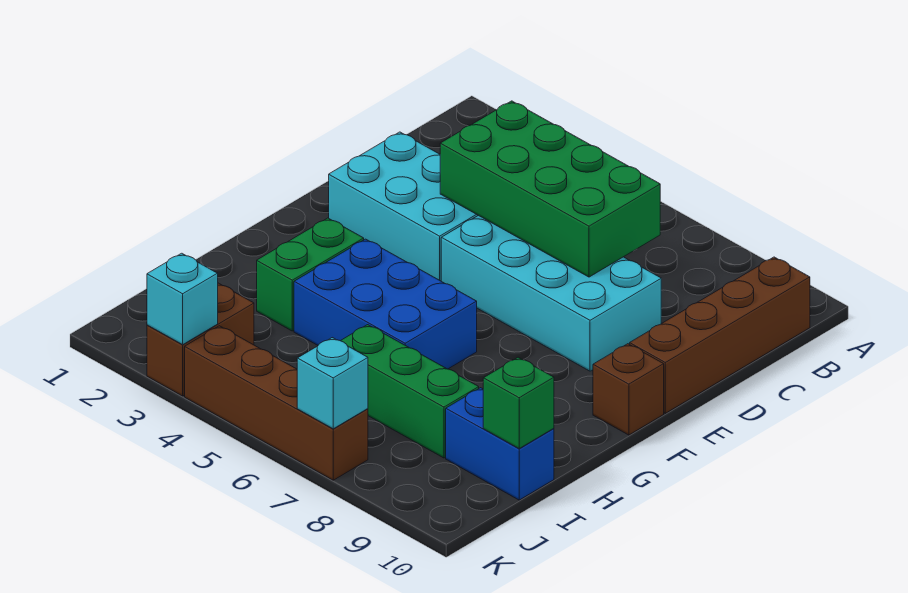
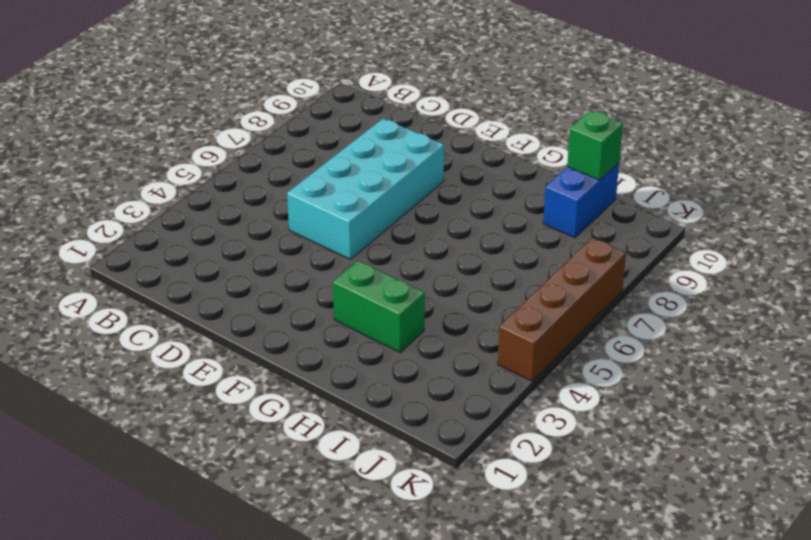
none -> brown 1x4 brick [630,257,810,413]
none -> cyan 2x3 brick [329,132,478,281]
none -> brown 1x1 brick [593,344,664,435]

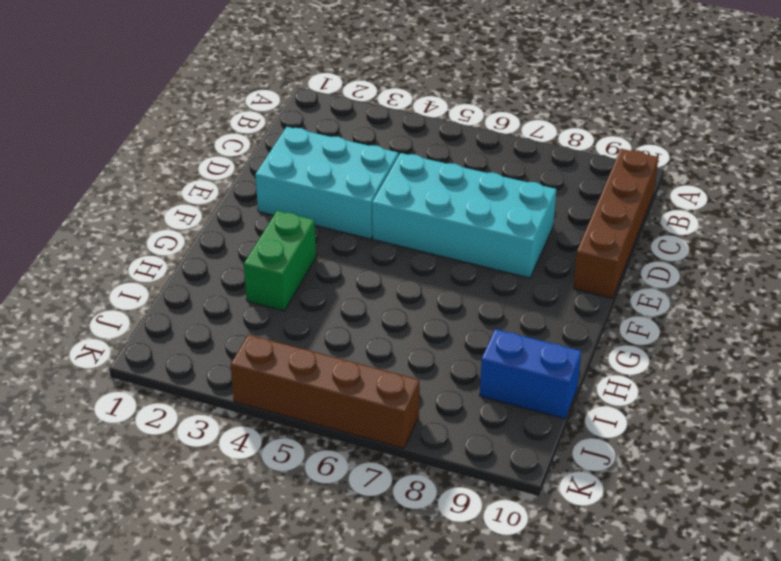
none -> brown 1x1 brick [593,344,664,435]
none -> blue 2x3 brick [294,239,477,369]
none -> green 1x3 brick [341,325,479,458]

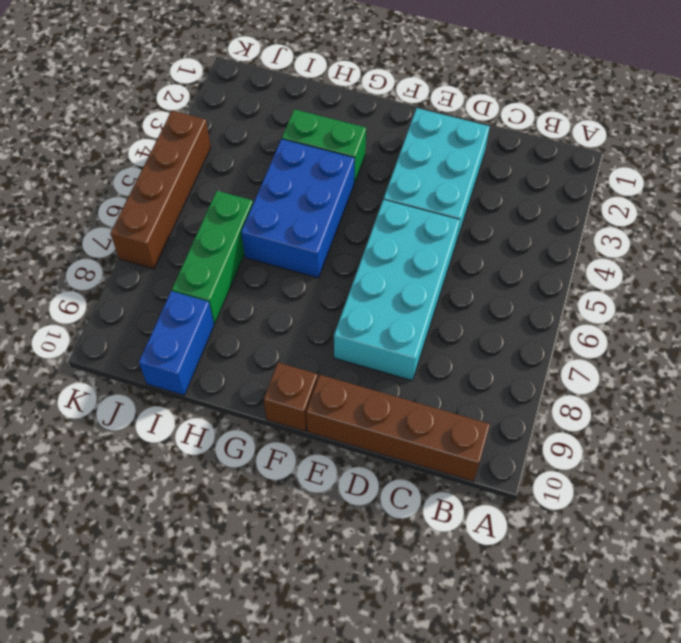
none -> brown 1x2 brick [147,283,254,396]
none -> green 2x4 brick [440,101,660,277]
none -> green 1x1 brick [483,357,554,448]

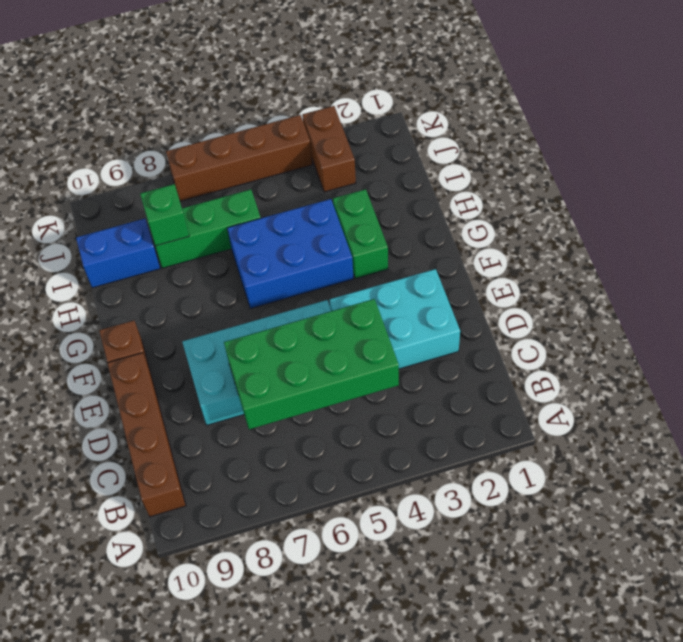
green 1x1 brick [140,184,189,246] -> green 1x1 brick moved to [483,357,554,448]
none -> cyan 1x1 brick [147,253,218,345]
none -> cyan 1x1 brick [297,338,368,429]

